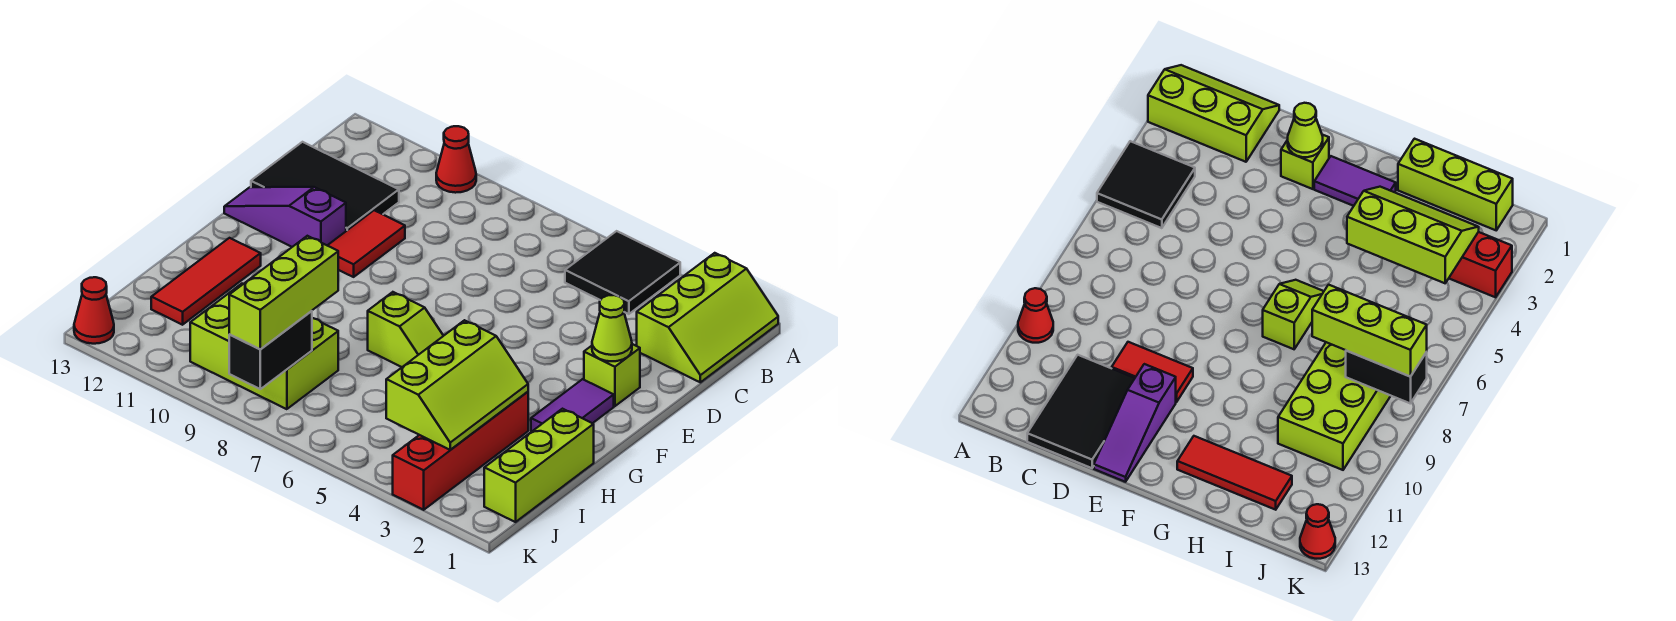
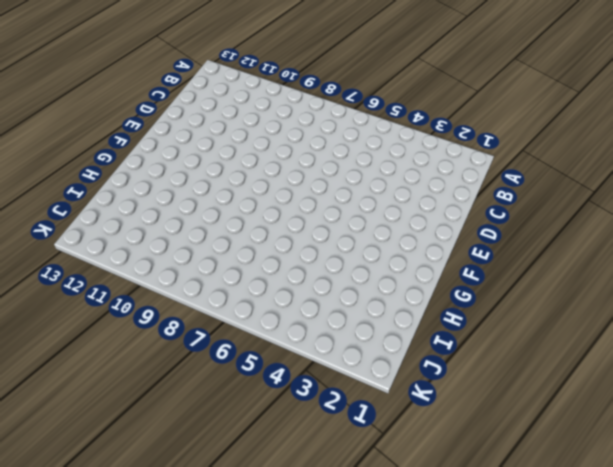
none -> lime 2x3 slope [637,253,778,382]
none -> black 2x2 tile [565,231,680,314]
none -> red 1x1 cone [436,126,476,193]

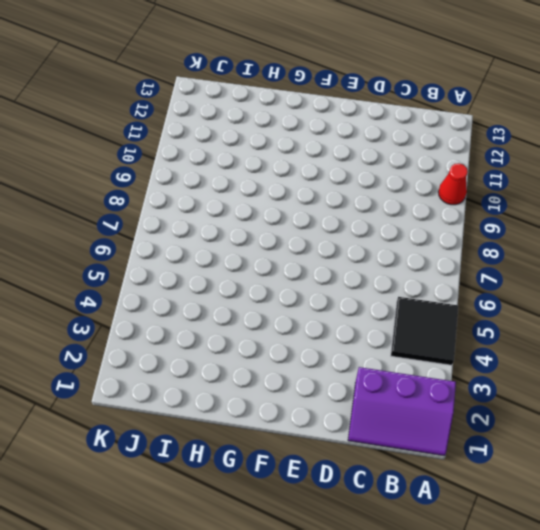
purple 2x3 slope [348,367,456,456] -> lime 2x3 slope [637,253,778,382]
none -> black 2x3 tile [251,142,399,231]
none -> red 1x2 tile [327,210,405,277]
none -> lime 1x1 brick [584,344,640,406]

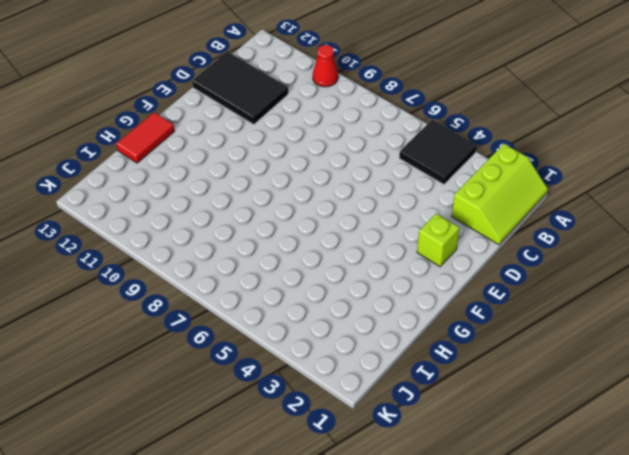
red 1x2 tile [117,112,174,163] -> red 1x2 tile moved to [327,210,405,277]
none -> purple 1x3 slope [224,187,346,247]
none -> purple 1x2 tile [531,379,614,431]
none -> lime 1x2 slope [368,292,443,367]

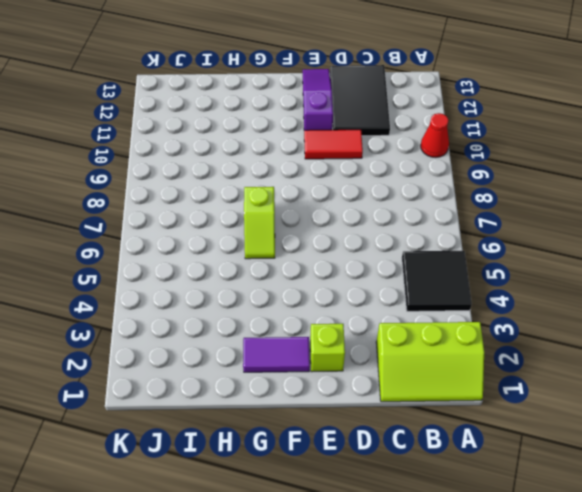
none -> red 1x3 tile [151,238,261,325]
none -> lime 1x3 brick [484,409,594,522]
none -> red 1x4 brick [393,392,528,510]

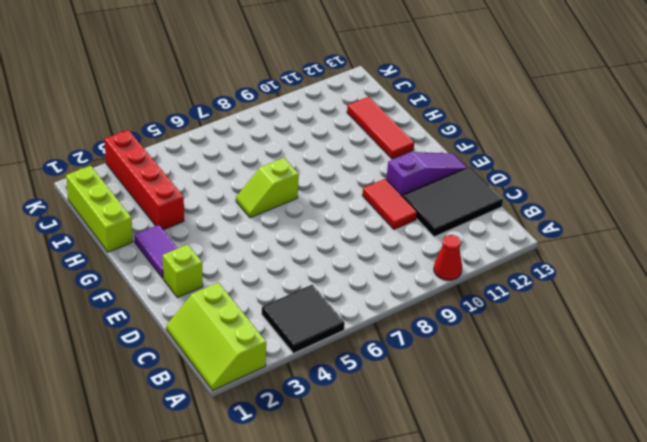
none -> lime 2x3 brick [190,284,338,409]
none -> red 1x1 cone [74,277,114,344]
none -> lime 1x1 cone [592,295,632,361]

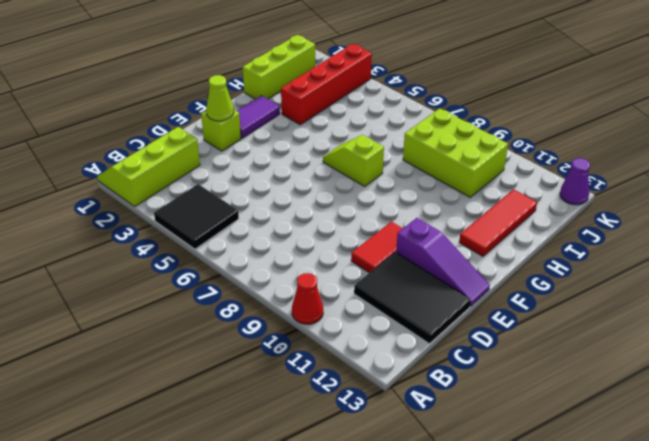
purple 1x1 cone [560,158,590,205] -> red 1x1 cone [74,277,114,344]
none -> lime 2x3 slope [386,320,528,450]
none -> black 1x2 brick [229,311,312,389]
none -> lime 1x3 brick [229,236,338,349]

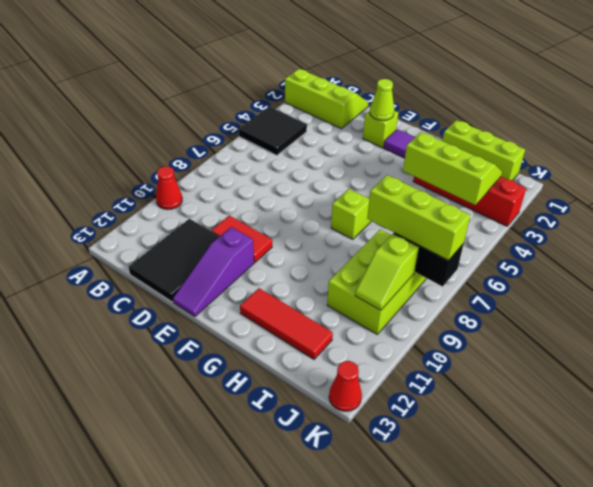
lime 1x2 slope [355,234,419,310] -> none

